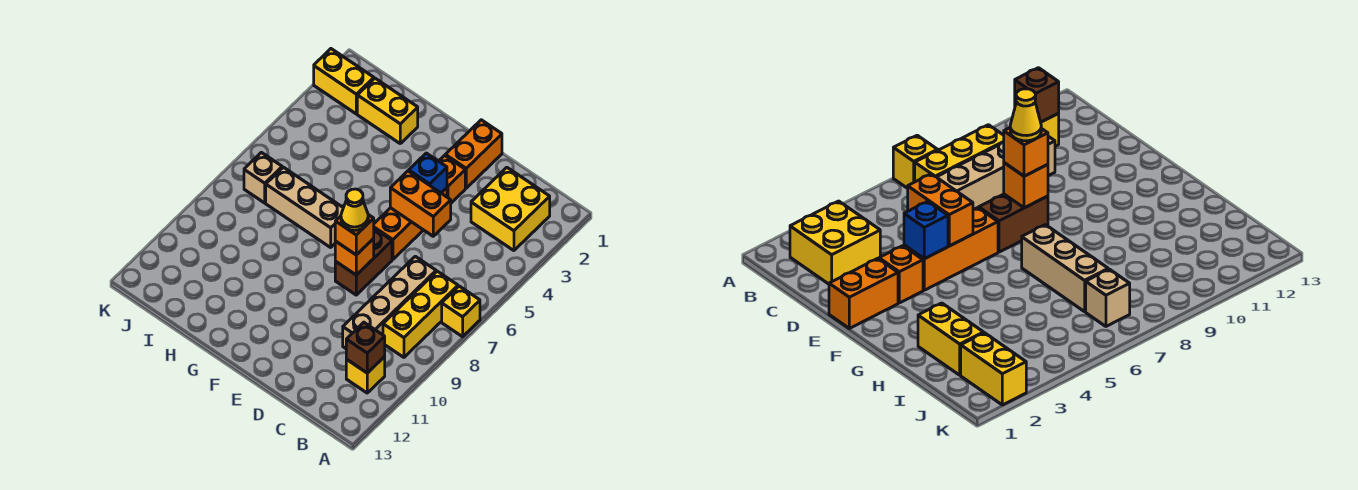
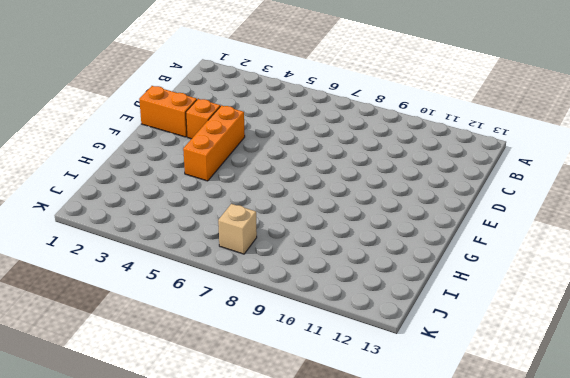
orange 1x3 brick [183,105,245,181] -> orange 1x3 brick turned to [374,188,447,259]
none -> yellow 1x1 brick [442,286,480,337]
none -> yellow 2x2 brick [471,167,550,251]
none -> yellow 1x3 brick [383,271,458,357]

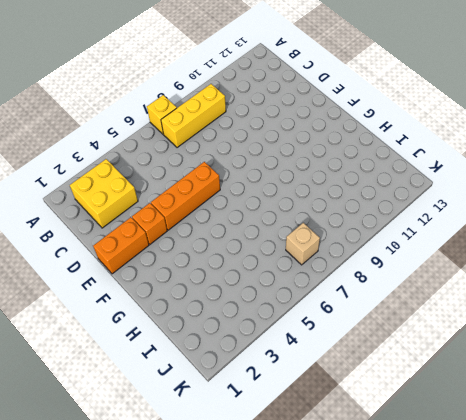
none -> yellow 1x1 brick [346,357,385,393]
none -> tan 1x4 brick [343,256,436,348]
none -> brown 1x2 brick [335,229,392,295]

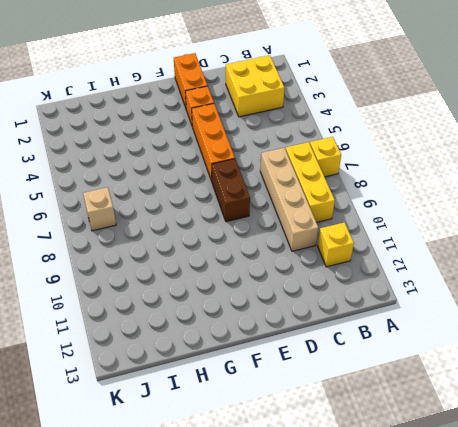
none -> tan 1x3 brick [266,167,343,247]
none -> yellow 1x2 brick [357,78,418,143]
none -> yellow 1x2 brick [314,49,374,114]

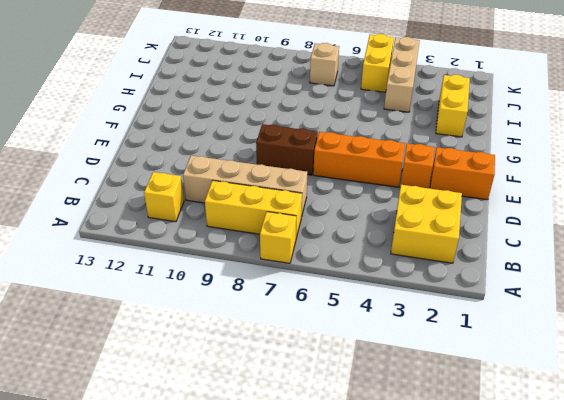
tan 1x3 brick [384,37,420,112] -> tan 1x3 brick moved to [266,167,343,247]
yellow 1x2 brick [361,34,394,92] -> yellow 1x2 brick moved to [314,49,374,114]
none -> brown 1x1 brick [346,322,385,373]
none -> orange 1x2 brick [390,171,451,236]
none -> blue 1x1 brick [409,153,447,193]

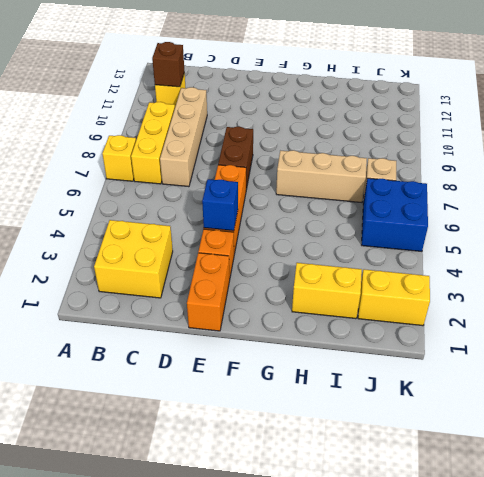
blue 2x2 brick [362,178,428,251] -> none
none -> orange 1x2 brick [390,171,451,236]
none -> orange 1x1 brick [335,239,374,275]
none -> orange 1x1 brick [335,215,374,255]

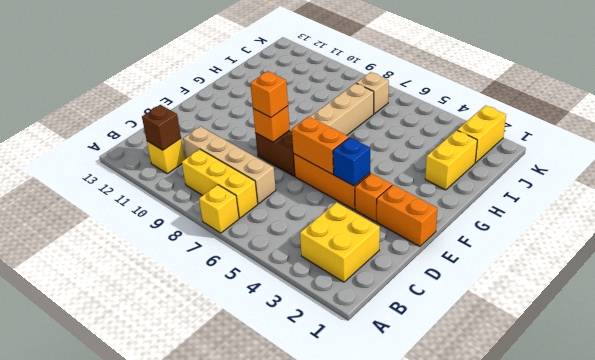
orange 1x2 brick [292,116,349,174] -> orange 1x2 brick turned to [390,171,451,236]
none -> yellow 1x1 cone [341,189,368,230]

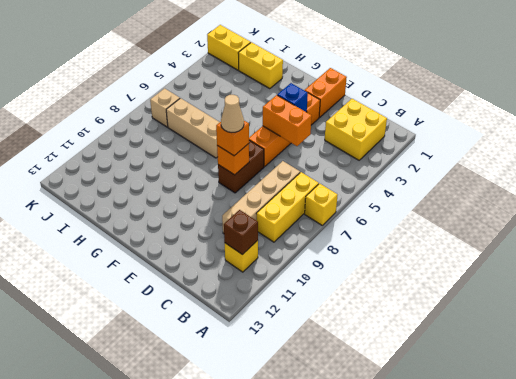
tan 1x1 cone [221,95,244,132] -> yellow 1x1 cone [341,189,368,230]

